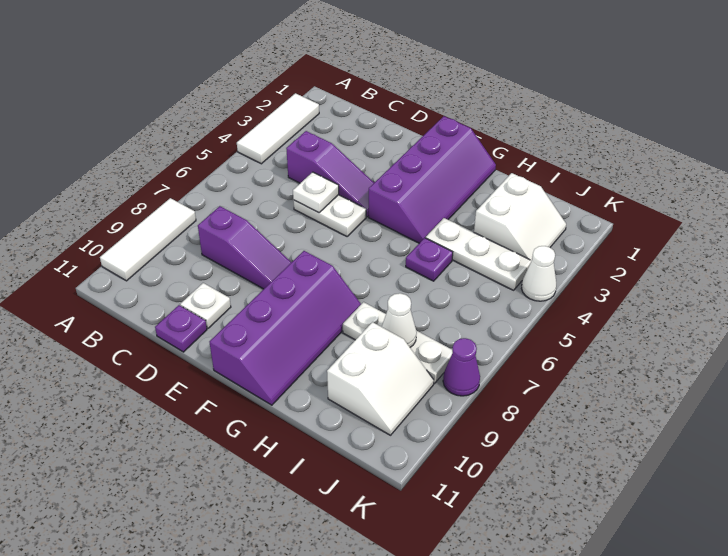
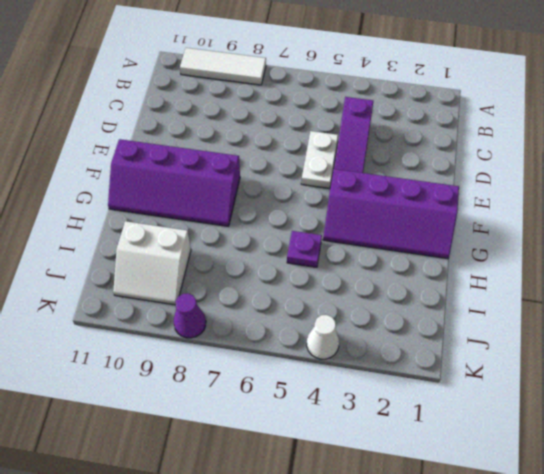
none -> white 1x3 tile [237,93,319,164]
none -> purple 1x3 slope [198,206,292,289]
none -> white 1x1 plate [180,283,231,328]

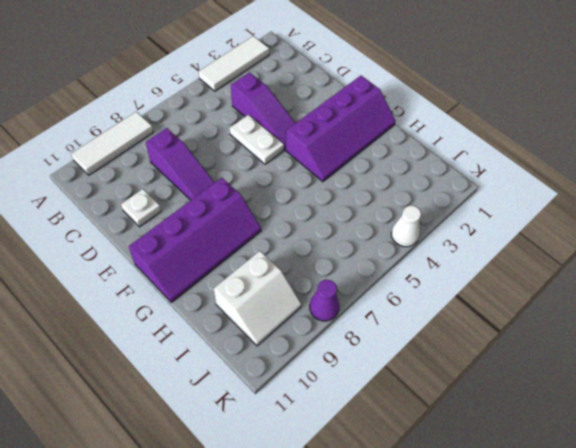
none -> purple 1x1 plate [155,305,207,352]
none -> white 1x3 plate [426,218,532,290]
none -> purple 1x1 plate [406,238,453,281]

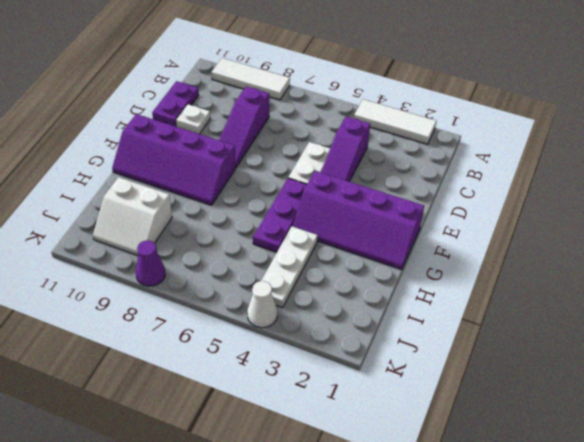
purple 1x2 plate [152,81,199,126] -> purple 1x1 plate [155,305,207,352]
purple 1x3 plate [253,178,307,252] -> purple 1x1 plate [406,238,453,281]
none -> white 1x3 plate [343,302,452,384]
none -> white 2x2 slope [474,173,566,260]
none -> white 1x1 plate [293,172,339,213]

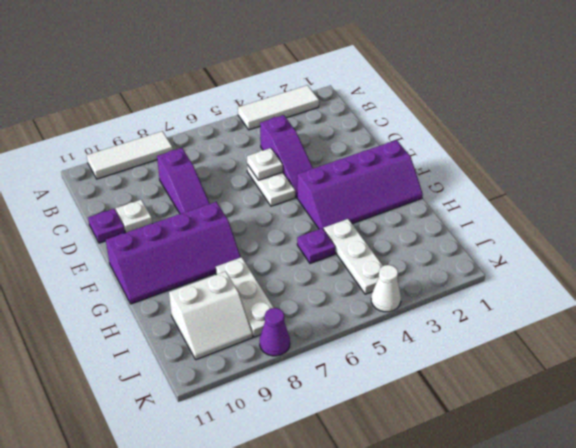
none -> white 2x2 slope [474,173,566,260]
none -> white 1x1 cone [382,293,417,347]

